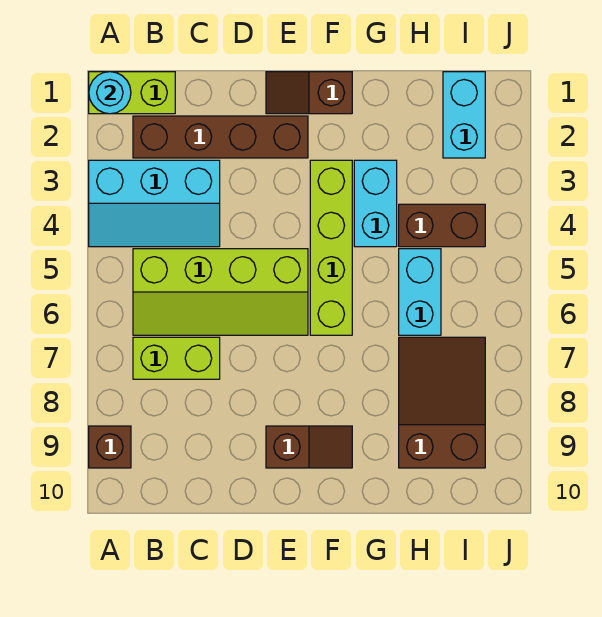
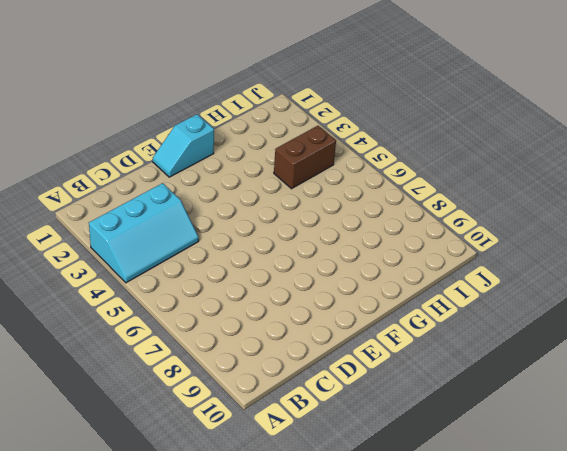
cyan 1x2 slope [153,114,214,177] -> brown 1x2 slope [266,72,352,114]
none -> lime 1x2 brick [89,72,175,114]
none -> brown 1x1 brick [89,426,131,468]
none -> brown 1x4 brick [133,116,308,158]

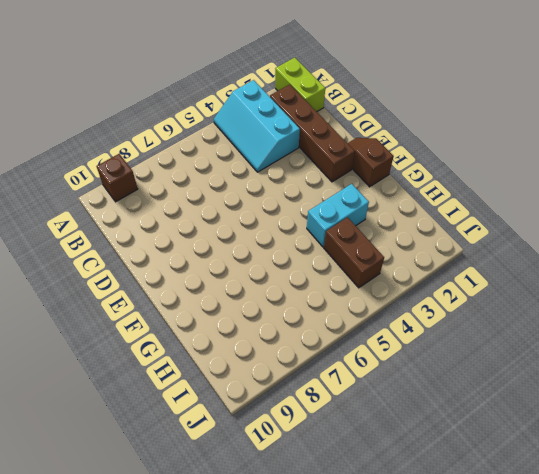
none -> lime 2x4 slope [133,249,308,335]
none -> lime 1x2 brick [133,337,220,379]
none -> brown 1x2 slope [266,426,352,468]

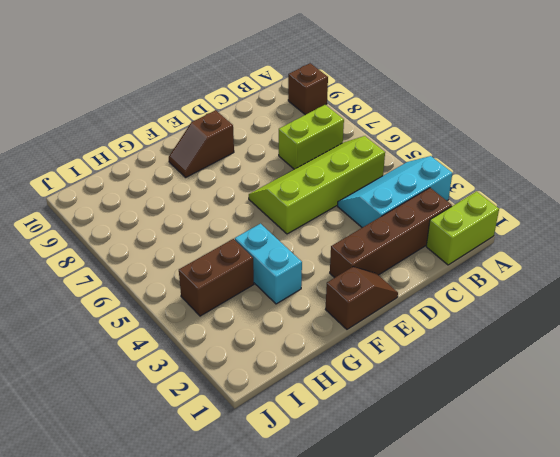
none -> lime 1x4 brick [310,160,352,335]
none -> cyan 1x2 brick [399,249,441,335]
none -> brown 2x3 slope [399,337,485,468]

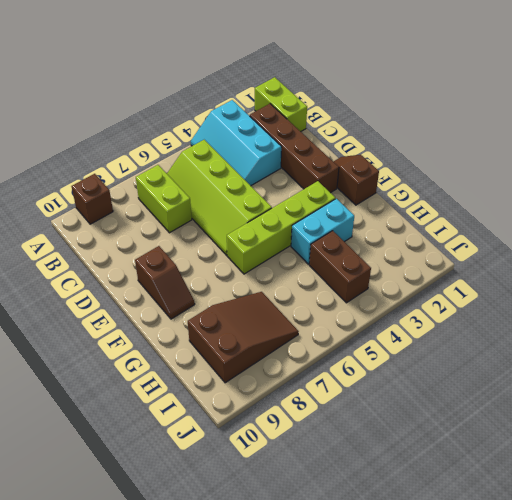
none -> cyan 1x2 brick [399,249,441,335]
none -> cyan 1x2 brick [443,72,485,158]
none -> cyan 1x1 round brick [89,72,131,114]

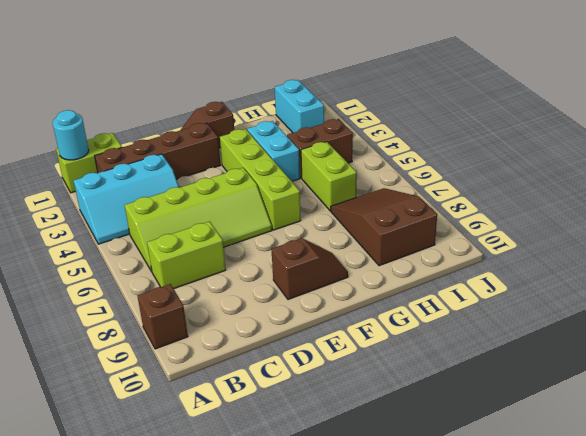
lime 1x2 brick [301,142,357,211] -> cyan 1x2 brick [399,249,441,335]

